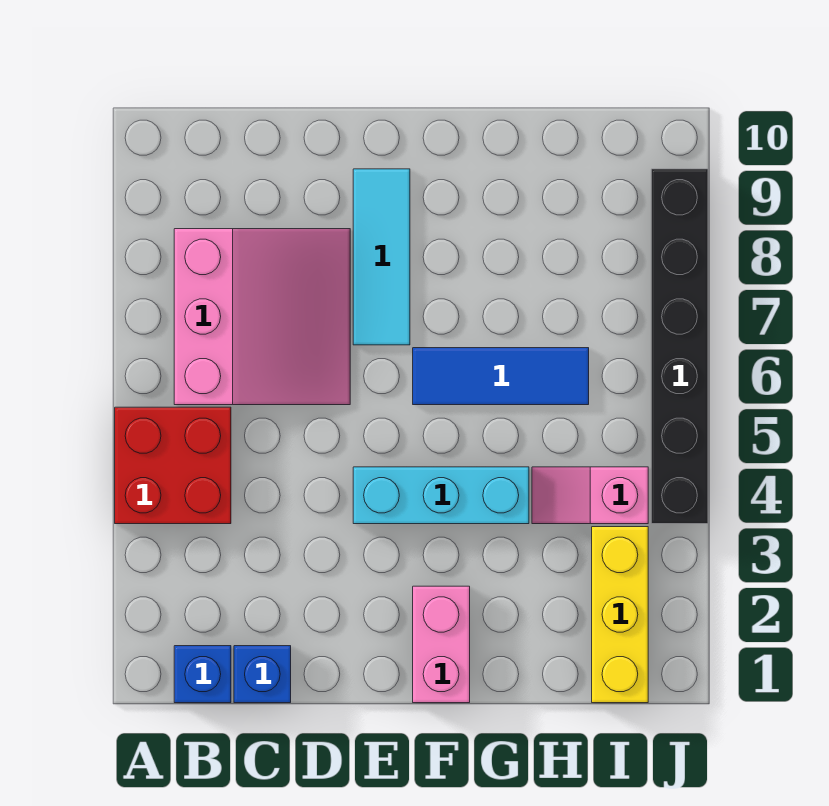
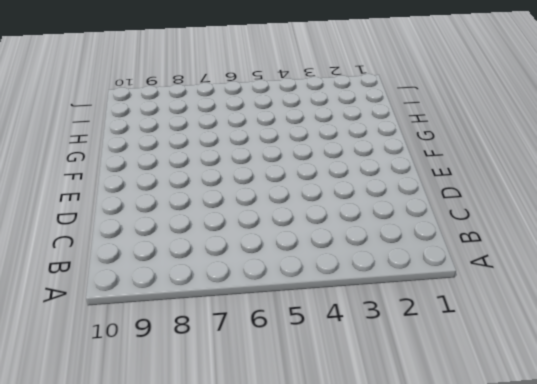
none -> red 2x2 brick [115,407,231,524]
none -> blue 1x1 brick [174,646,231,703]

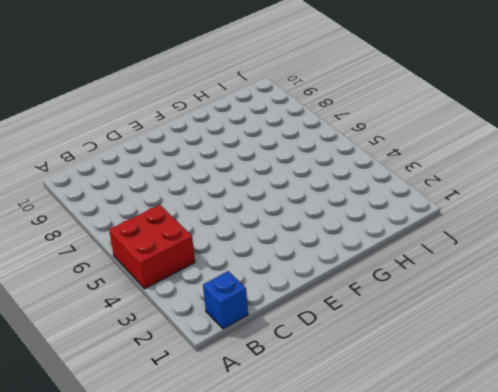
none -> pink 3x3 slope [174,229,350,405]
none -> blue 1x1 brick [234,646,291,703]

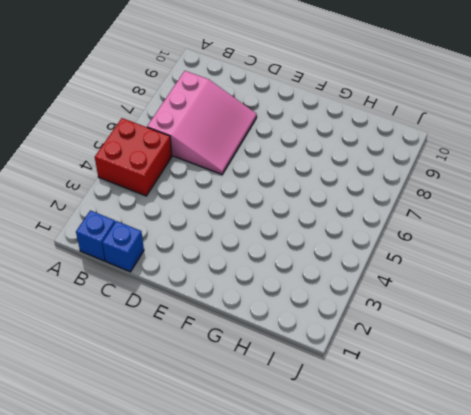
none -> cyan 1x3 brick [353,467,529,524]
none -> cyan 1x3 tile [353,169,410,345]

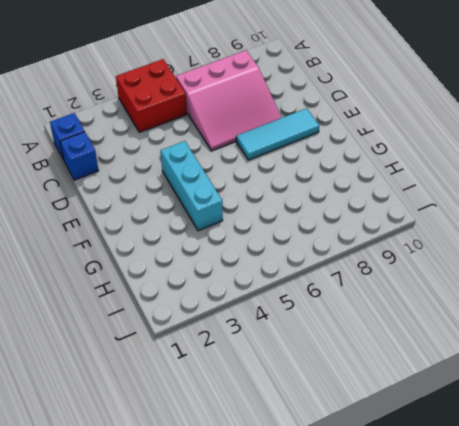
none -> pink 1x2 brick [413,586,470,703]
none -> blue 1x3 tile [413,348,589,405]

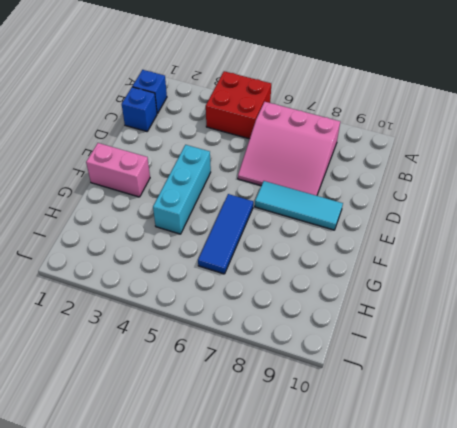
none -> pink 1x2 slope [532,467,648,524]
none -> yellow 1x3 brick [592,527,648,703]

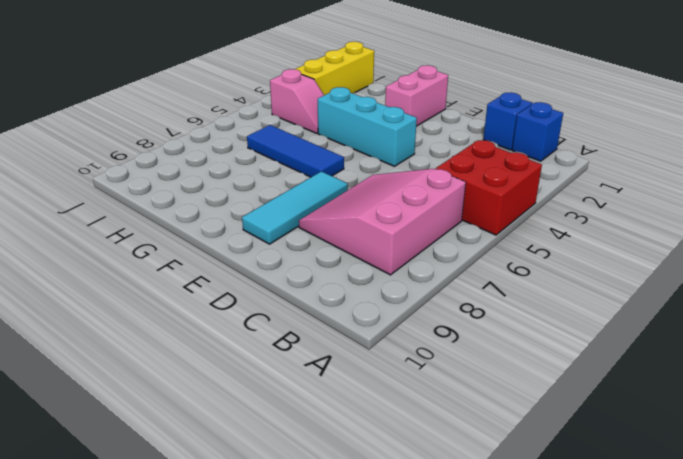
none -> black 1x6 brick [651,169,708,524]

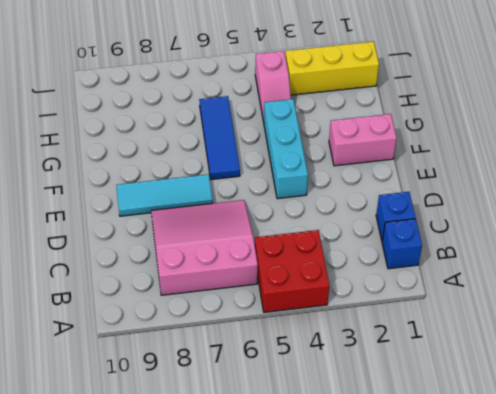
none -> black 1x6 brick [651,169,708,524]

